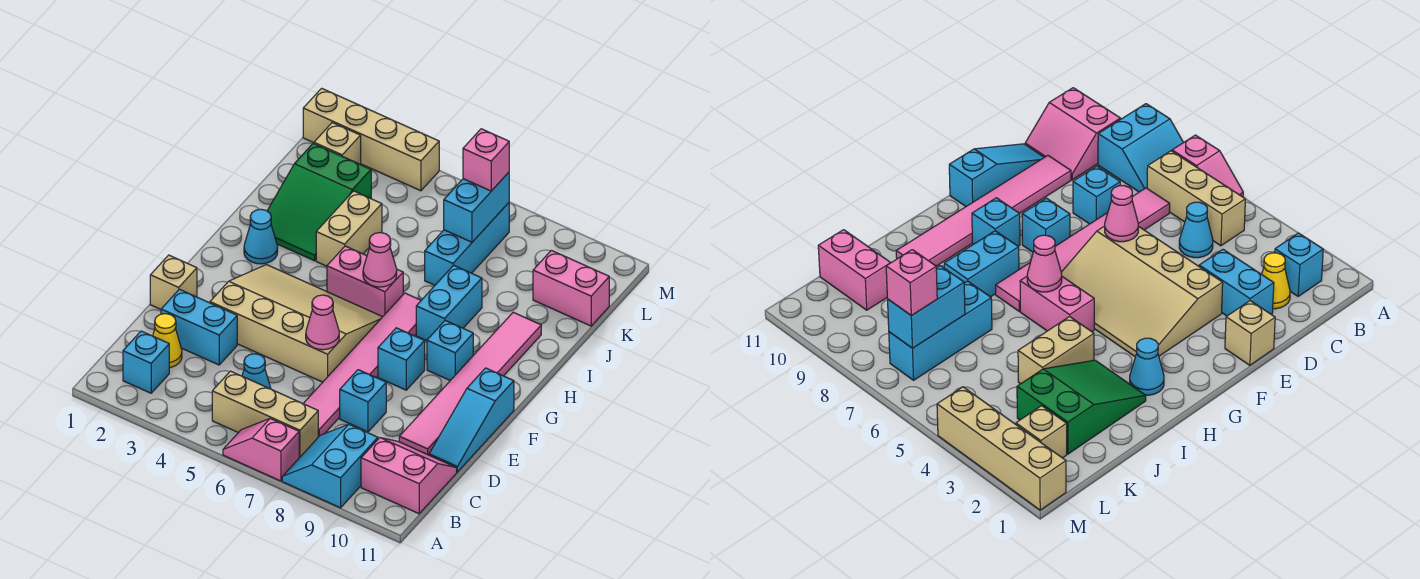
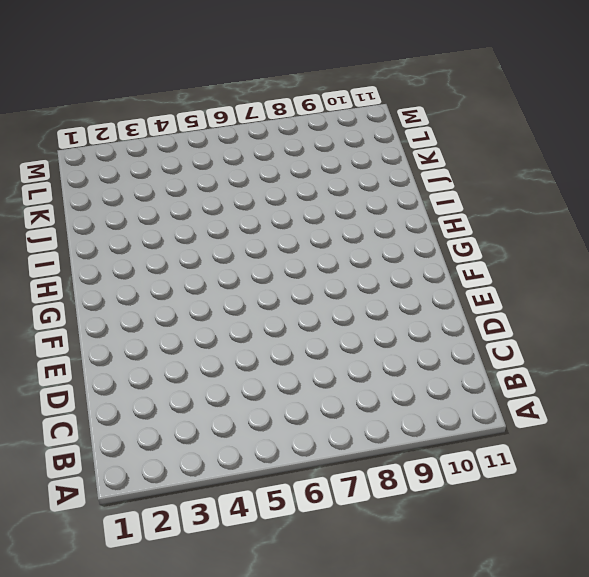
none -> pink 1x2 slope [223,418,299,481]
none -> cyan 2x2 slope [282,424,378,508]
none -> cyan 1x1 brick [123,331,169,393]

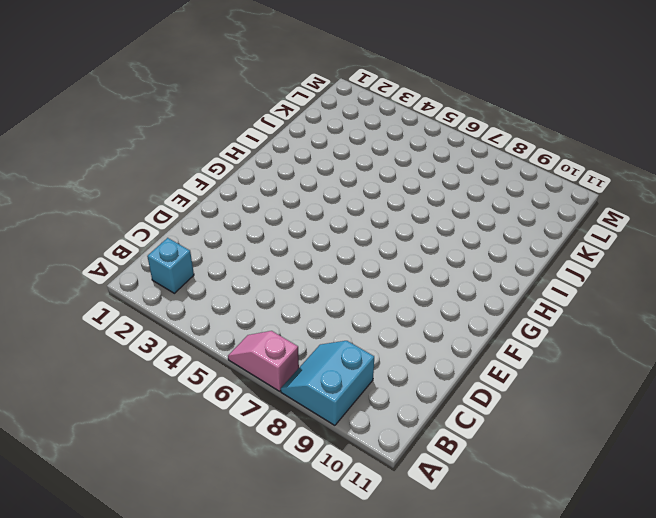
none -> tan 1x3 brick [212,371,318,458]
none -> pink 2x2 slope [361,438,457,514]
none -> yellow 1x1 cone [153,314,182,368]

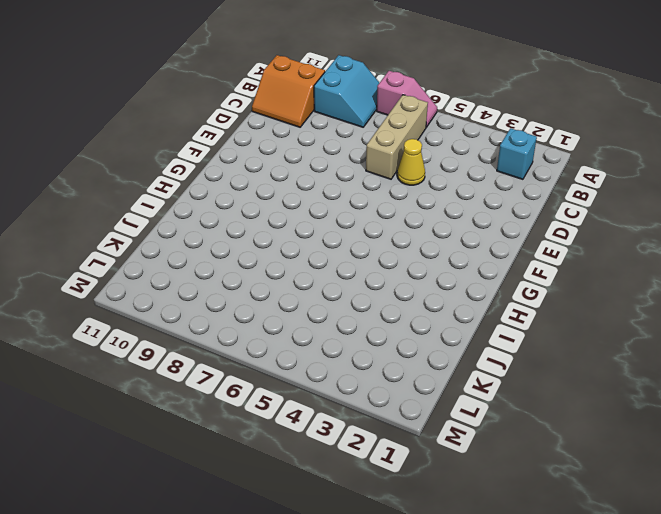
tan 1x3 brick [366,95,428,179] -> tan 1x3 brick turned to [212,371,318,458]
orange 2x2 slope [252,55,325,127] -> pink 2x2 slope [361,438,457,514]
yellow 1x1 cone [397,139,425,185] -> yellow 1x1 cone moved to [153,314,182,368]
none -> cyan 1x1 cone [242,354,271,389]
none -> pink 1x6 tile [303,293,421,437]
none -> cyan 1x2 brick [161,289,237,365]

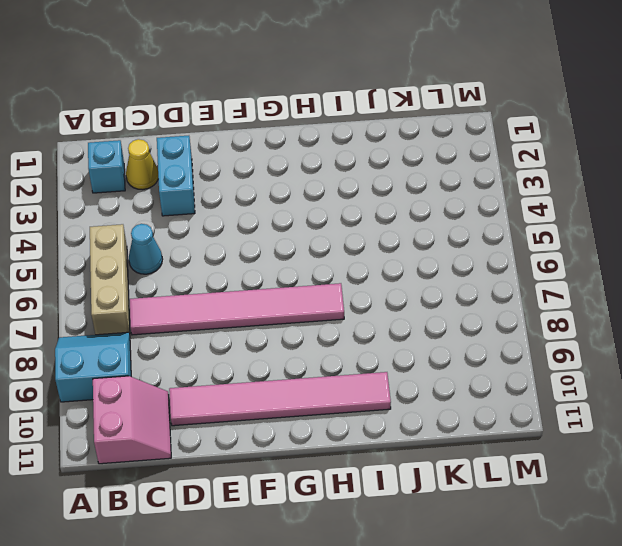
none -> pink 1x2 slope [223,418,299,481]
none -> cyan 1x1 brick [340,370,386,432]
none -> cyan 1x3 slope [429,368,514,472]

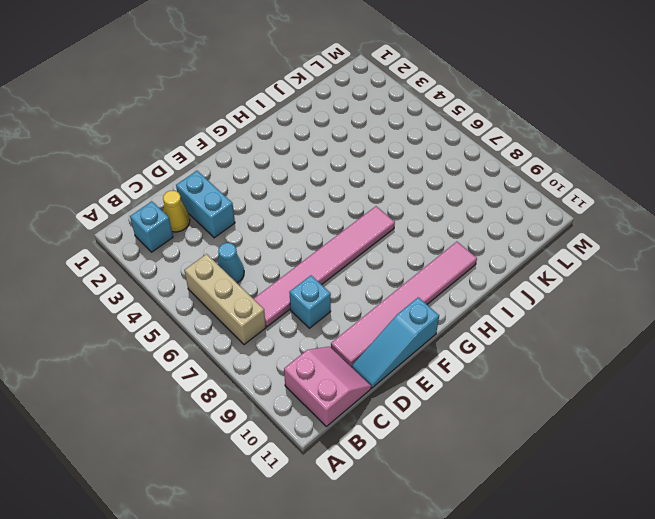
none -> pink 1x2 slope [223,418,299,481]
none -> cyan 2x2 slope [282,424,378,508]
none -> tan 1x1 brick [150,255,197,309]

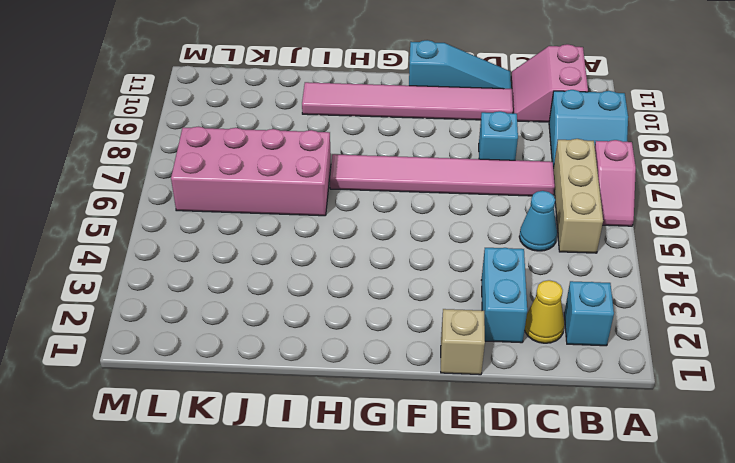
pink 2x4 brick [171,127,331,216] -> cyan 1x3 brick [425,203,509,285]
none -> tan 3x4 slope [210,265,382,382]
none -> cyan 1x1 brick [378,328,425,390]
none -> cyan 1x1 brick [427,320,473,380]

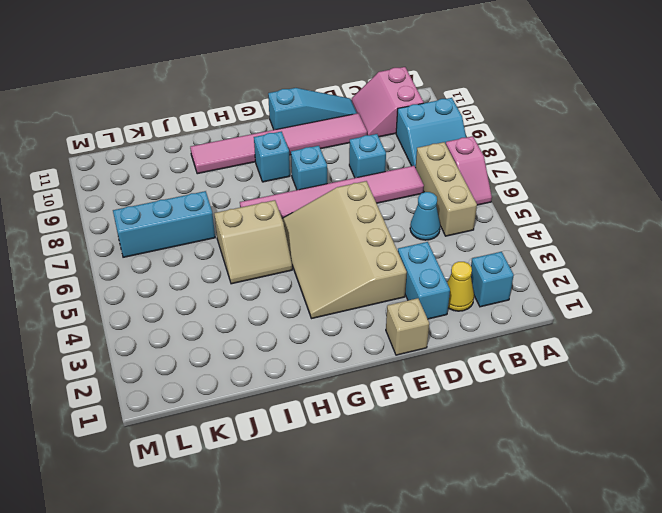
tan 2x2 slope [214,200,292,284] -> pink 1x2 brick [327,246,403,317]
none -> cyan 1x1 cone [244,209,278,264]
none -> cyan 1x2 brick [416,265,482,341]
none -> green 2x3 slope [267,143,371,261]

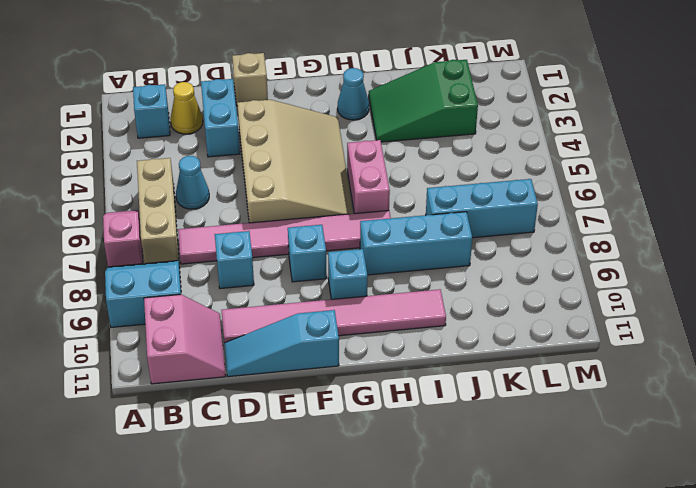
cyan 1x3 brick [360,212,472,275] -> cyan 1x2 brick [416,265,482,341]
none -> tan 1x2 brick [316,191,382,266]
none -> pink 1x2 brick [533,250,609,326]
none -> tan 1x1 brick [314,123,361,164]

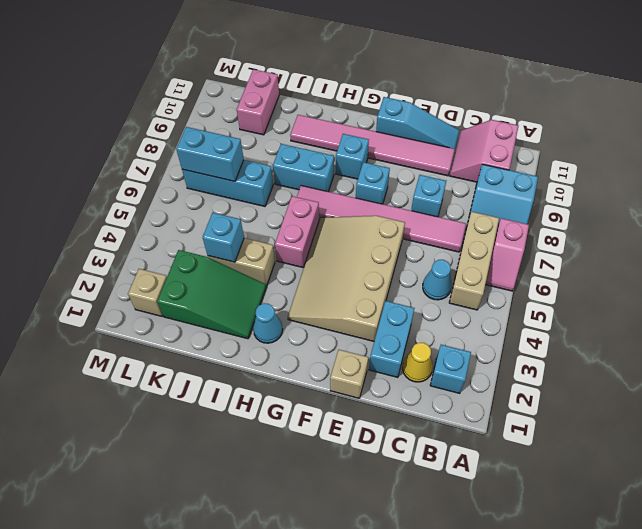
cyan 1x1 brick [203,213,244,262] -> none
none -> tan 1x4 brick [303,88,439,191]
none -> pink 1x1 cone [306,295,339,350]
none -> pink 1x1 cone [363,233,397,287]

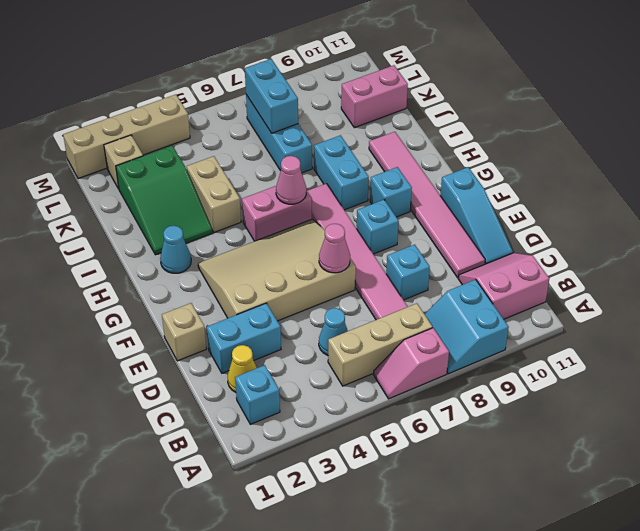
none -> pink 1x1 brick [463,129,509,191]

